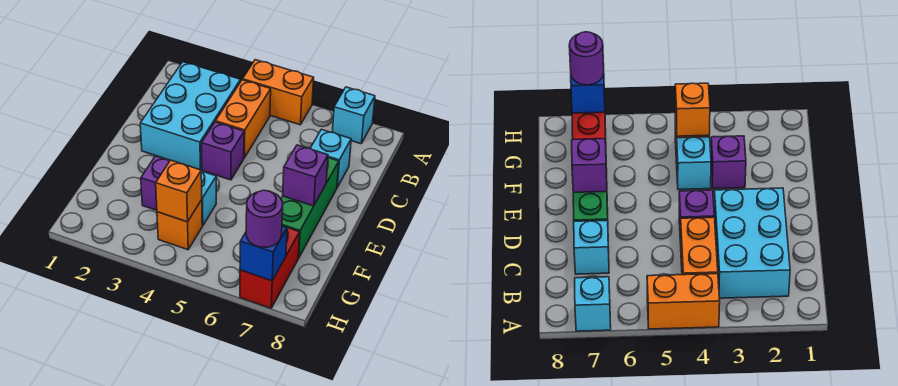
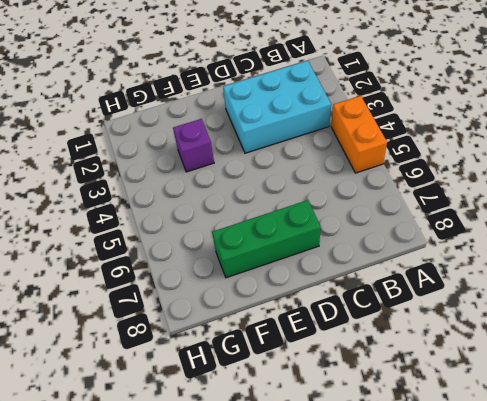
none -> cyan 1x1 brick [332,87,375,144]
none -> orange 1x2 brick [216,80,271,158]
none -> cyan 1x1 brick [310,129,351,187]

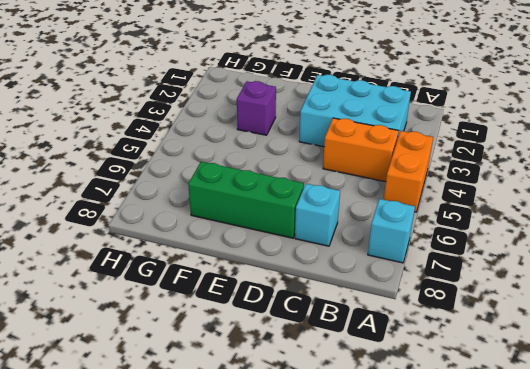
none -> purple 1x1 brick [202,122,244,180]
none -> cyan 1x1 brick [201,171,216,226]
none -> orange 1x1 brick [157,200,202,250]

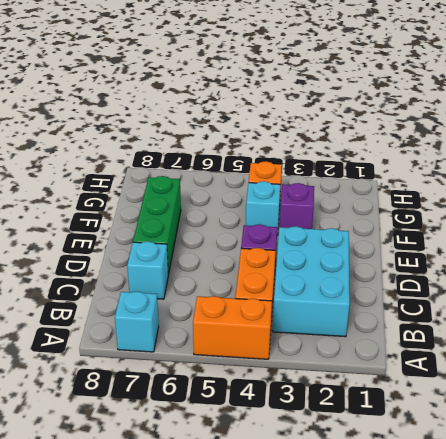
none -> red 1x2 brick [240,228,300,308]
none -> purple 1x1 brick [283,145,328,206]
none -> orange 1x1 brick [156,160,202,222]

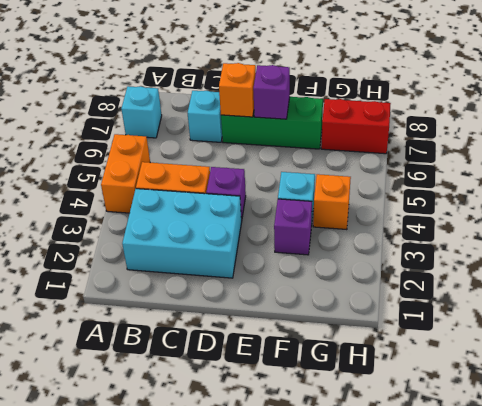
orange 1x1 brick [219,63,256,117] -> orange 1x1 brick moved to [156,160,202,222]
none -> blue 1x1 brick [240,226,287,281]
none -> purple 1x1 round brick [246,190,283,247]

